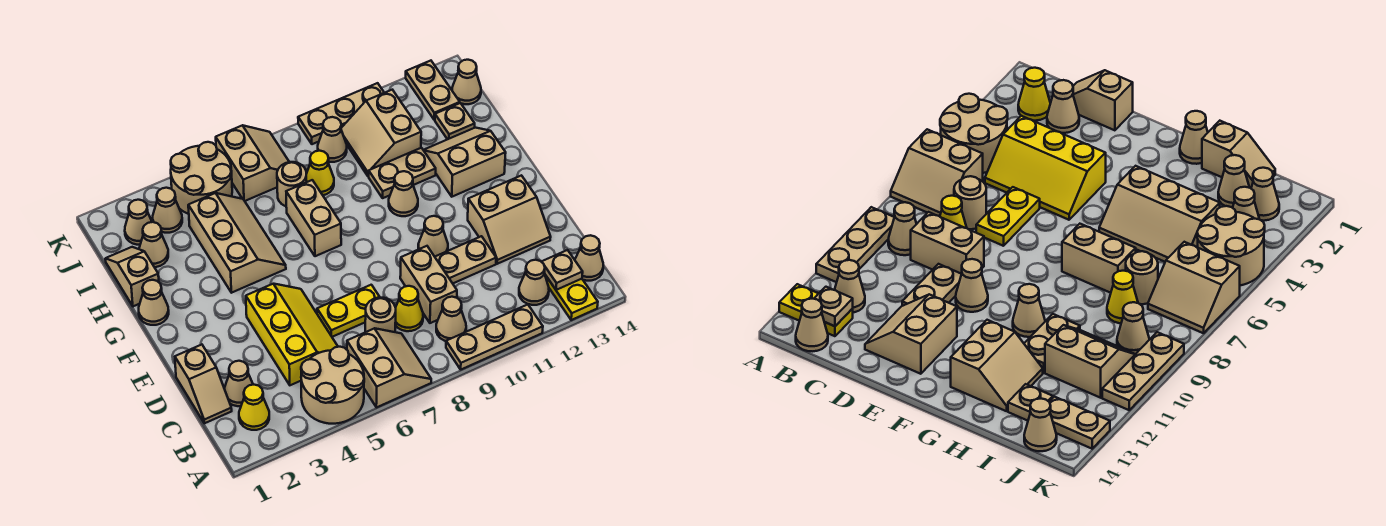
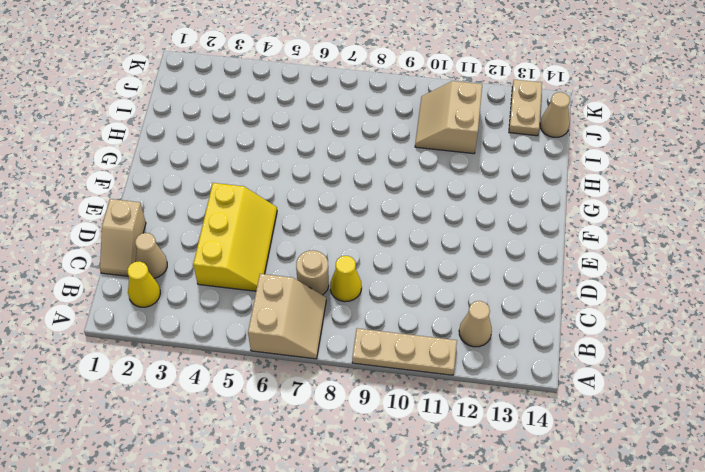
none -> tan 2x2 round brick [301,347,364,424]
none -> yellow 1x2 plate [545,275,598,320]
none -> tan 1x1 cone [436,297,466,341]
none -> tan 1x1 cone [575,235,603,281]

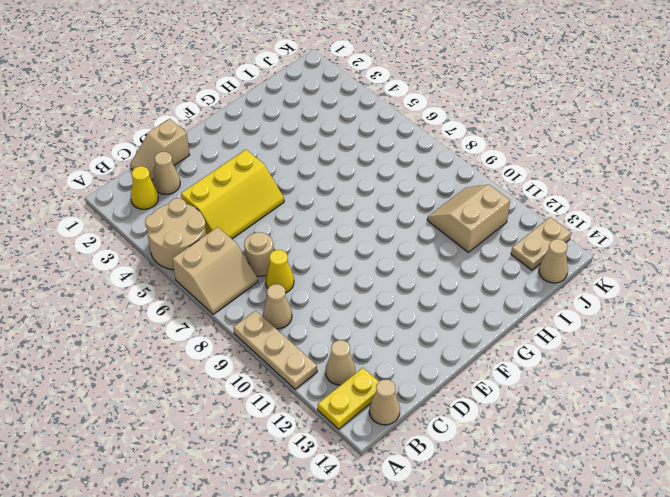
none -> tan 1x2 brick [400,246,457,323]
none -> yellow 1x2 plate [317,285,380,337]
none -> tan 1x2 plate [435,236,496,283]
none -> tan 2x2 slope [468,175,551,264]

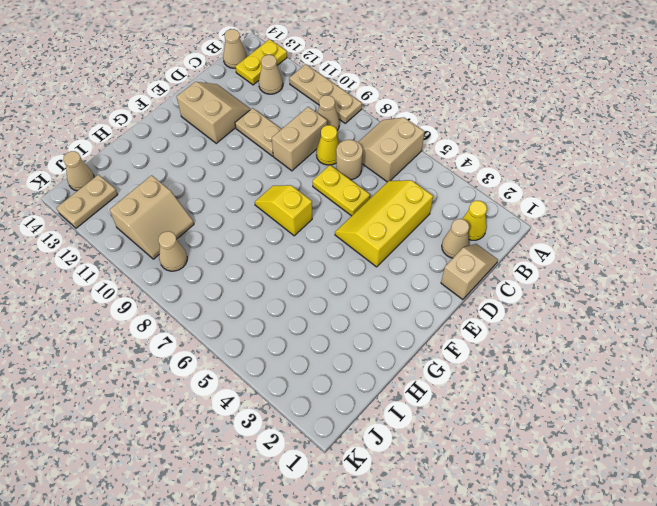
yellow 1x2 slope [255,185,312,236] -> none
none -> tan 2x2 round brick [301,347,364,424]
none -> tan 1x1 cone [418,216,448,257]
none -> tan 1x1 cone [139,280,169,325]
none -> tan 2x3 slope [188,193,286,293]

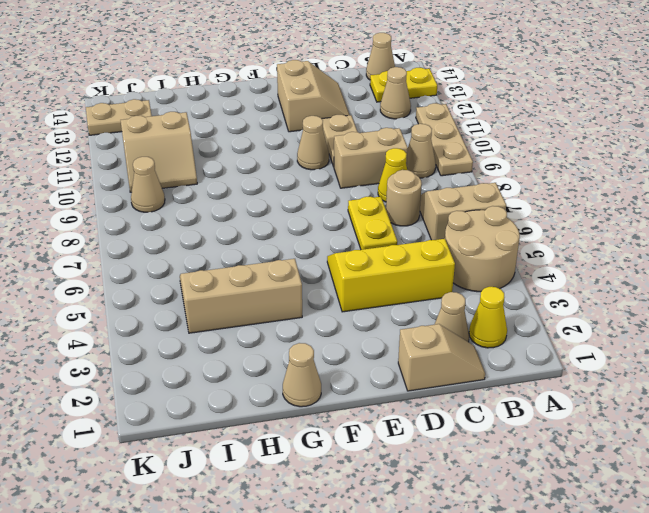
none -> tan 1x2 brick [286,180,341,256]
none -> tan 1x1 cone [389,171,418,216]
none -> tan 2x2 slope [424,128,506,197]
none -> tan 1x2 slope [105,247,159,306]

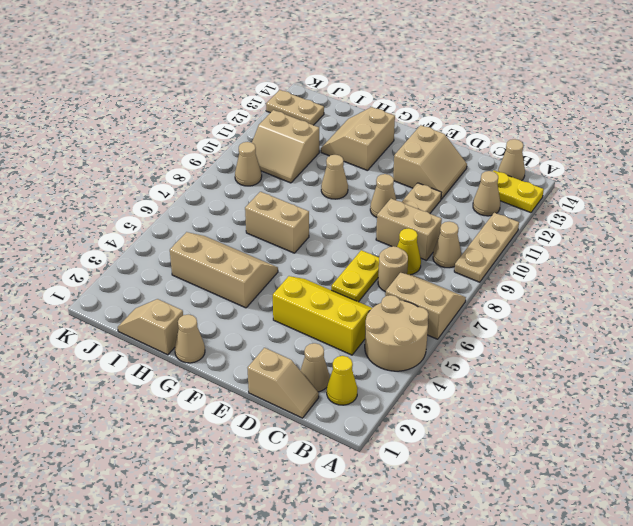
none -> tan 1x2 plate [369,148,436,198]
none -> tan 1x1 cone [139,222,168,267]
none -> tan 1x1 round brick [277,162,307,206]
none -> yellow 1x1 cone [306,151,334,195]

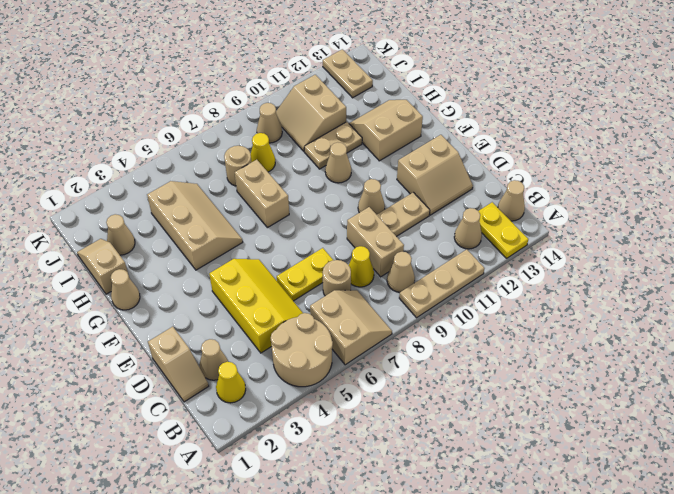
none -> tan 1x1 plate [435,103,475,139]
none -> tan 1x1 cone [125,200,152,245]
none -> tan 1x1 cone [153,188,182,233]
none -> tan 2x2 round brick [171,142,232,214]

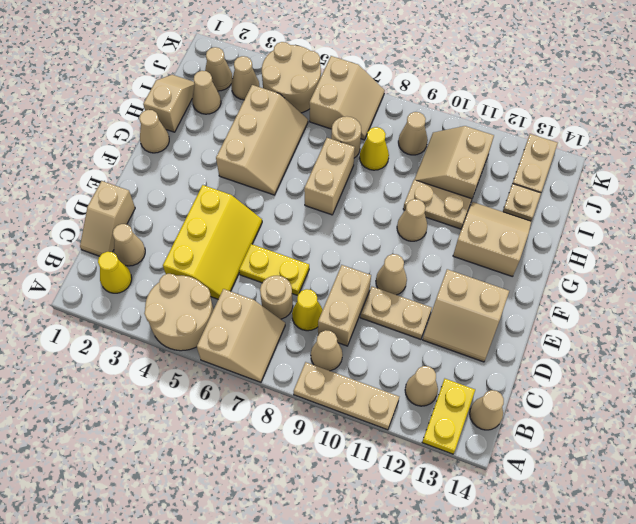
none -> tan 1x1 cone [452,60,481,104]
none -> tan 1x3 plate [298,83,384,144]
none -> tan 1x1 plate [542,250,583,290]

